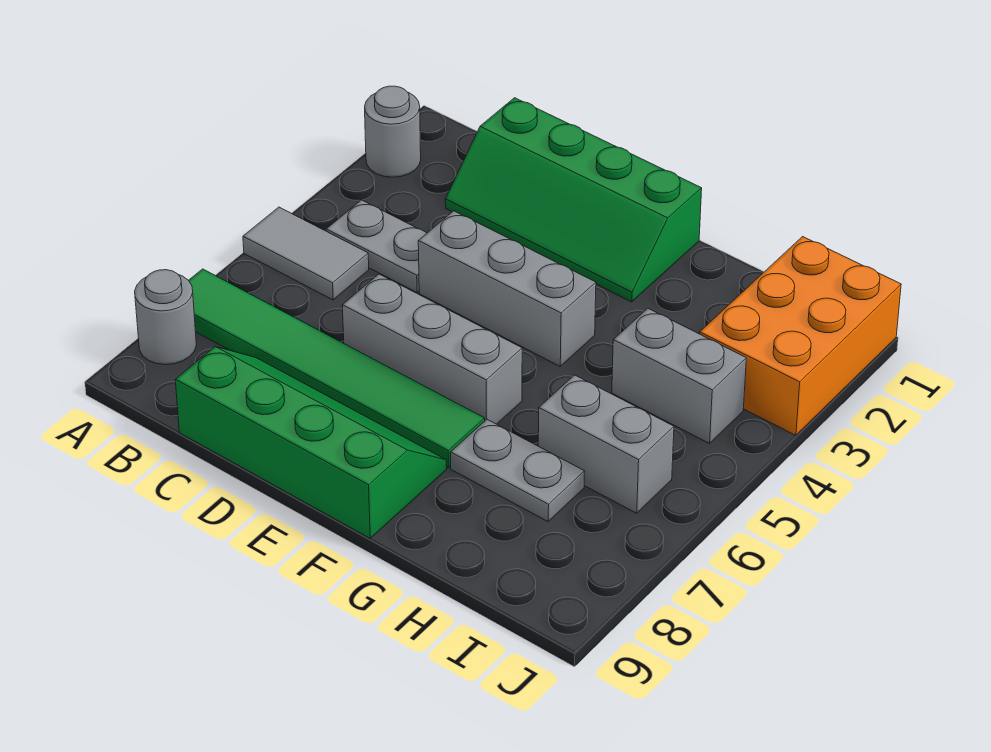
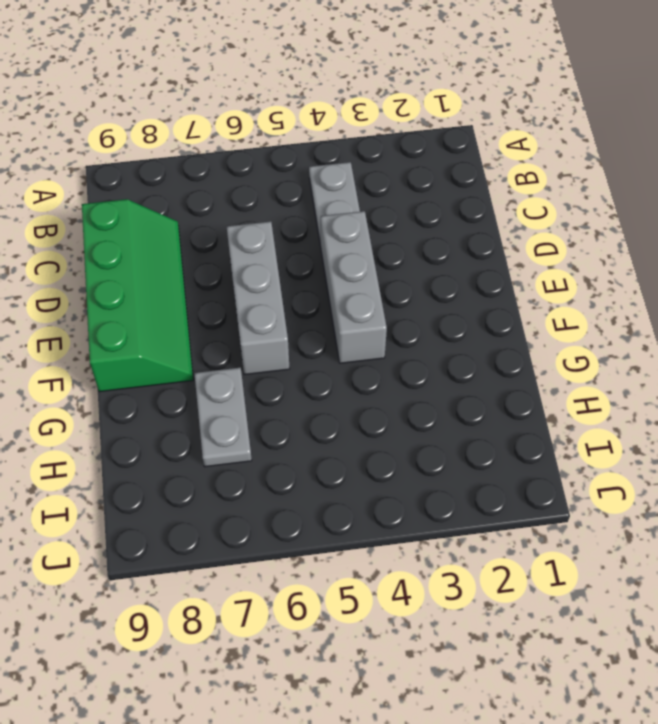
none -> grey 1x1 round brick [365,86,421,177]
none -> grey 1x2 tile [243,207,369,300]
none -> green 1x6 tile [189,269,485,468]

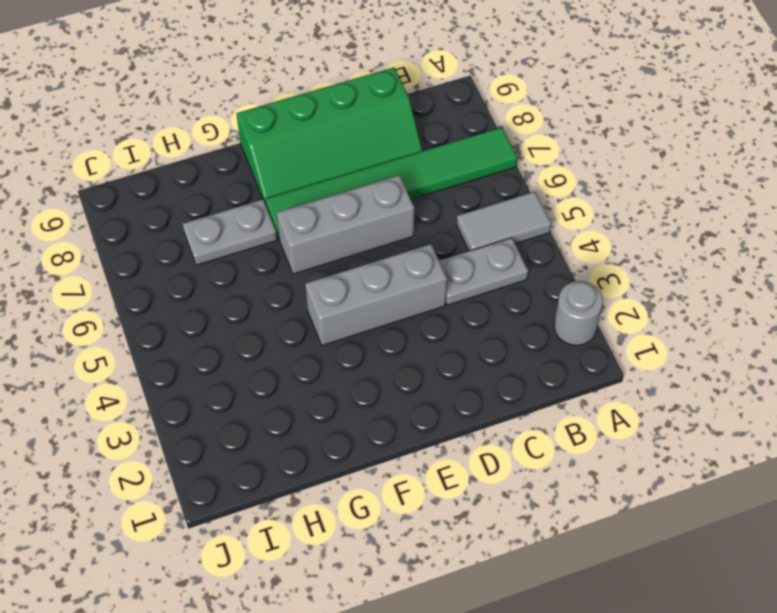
none -> grey 1x1 round brick [135,270,196,365]
none -> green 2x4 slope [445,98,702,302]
none -> grey 1x2 brick [612,308,746,443]

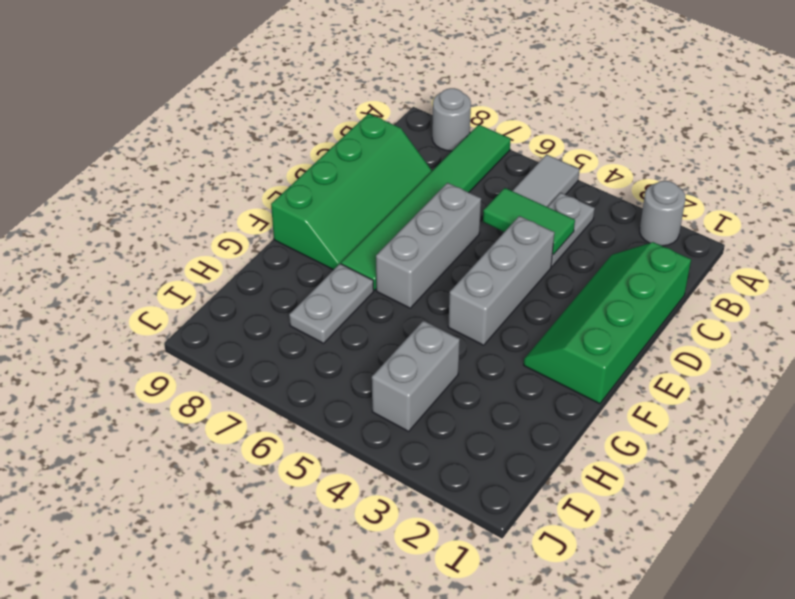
green 1x2 tile [483,188,575,255] -> none
none -> grey 1x2 brick [538,375,674,513]
none -> orange 2x3 brick [700,237,901,435]

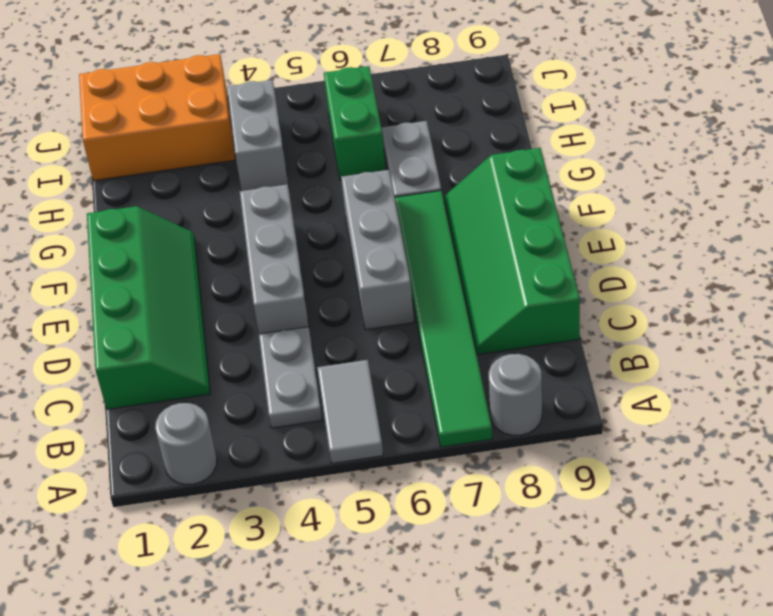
green 1x2 brick [324,66,386,180] -> grey 1x2 brick [538,375,674,513]

